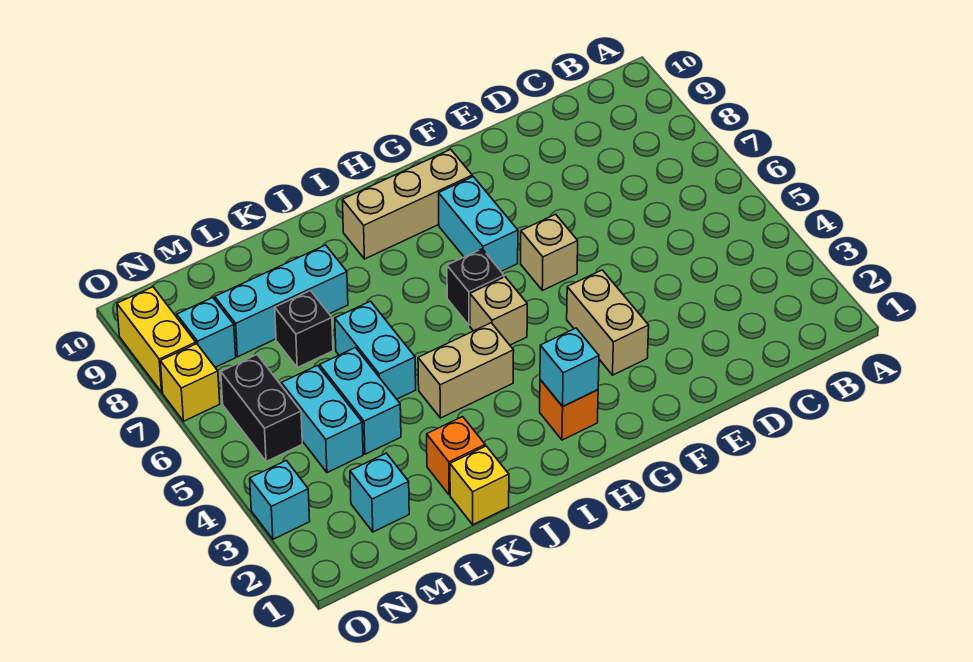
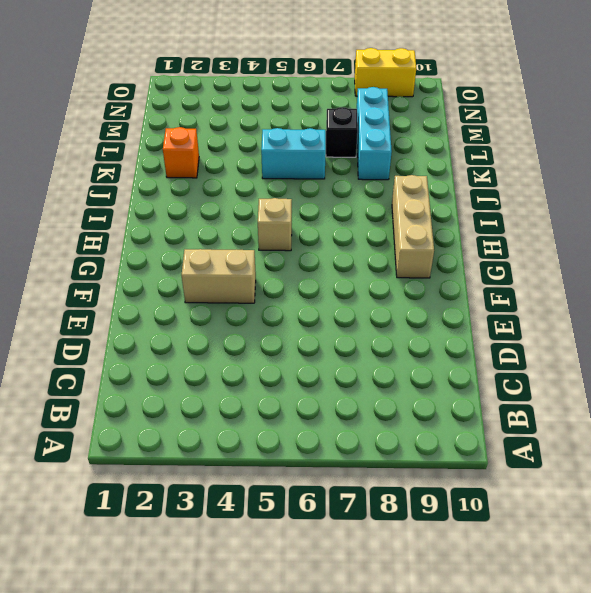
none -> tan 1x1 brick [521,214,578,290]
none -> cyan 1x2 brick [439,177,518,271]
none -> orange 1x1 brick [540,380,598,440]

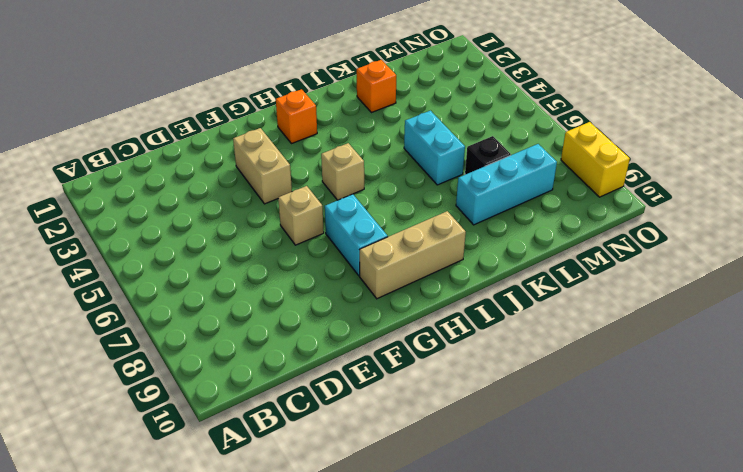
none -> black 1x1 brick [447,249,504,325]
none -> tan 1x2 brick [418,323,514,418]
none -> yellow 1x1 brick [450,446,509,525]

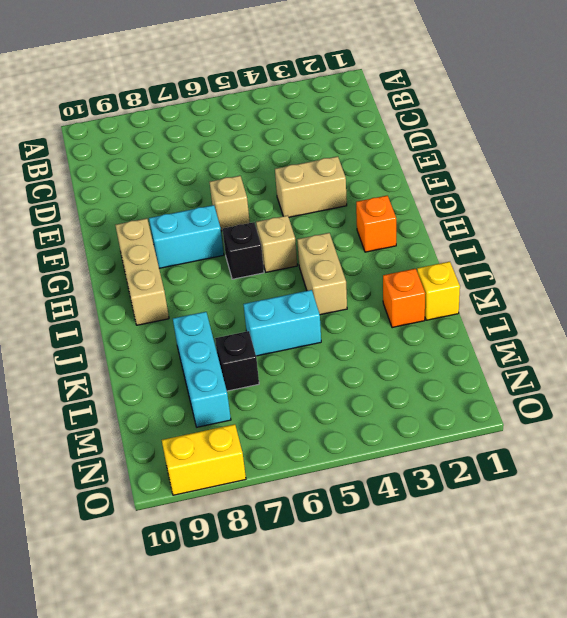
none -> cyan 1x2 brick [320,348,401,454]
none -> cyan 1x1 brick [350,453,409,532]
none -> cyan 1x2 brick [281,365,363,473]

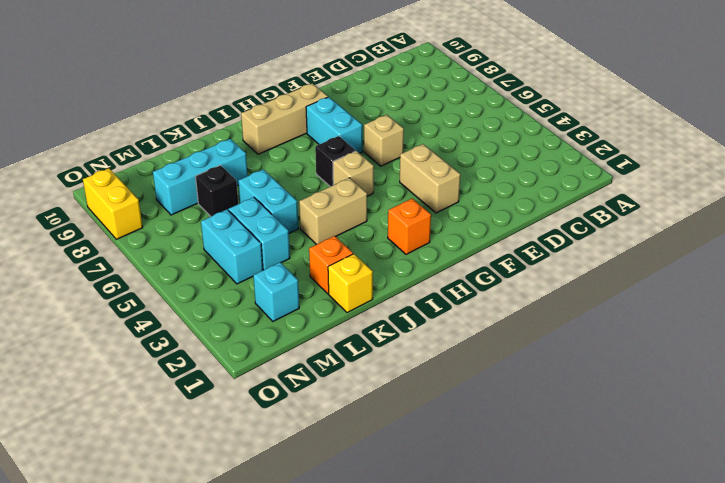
none -> black 1x2 brick [221,355,302,462]
none -> cyan 1x1 brick [177,298,236,367]
none -> cyan 1x1 brick [250,461,310,539]

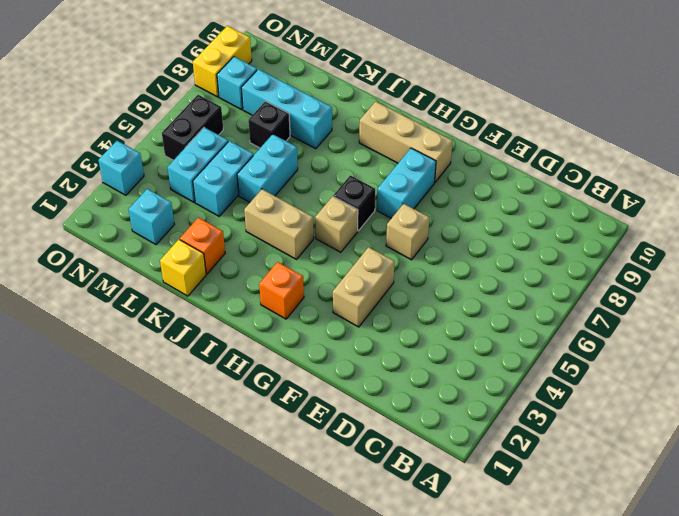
none -> yellow 1x1 brick [160,344,220,421]
none -> cyan 1x1 brick [540,328,599,406]

